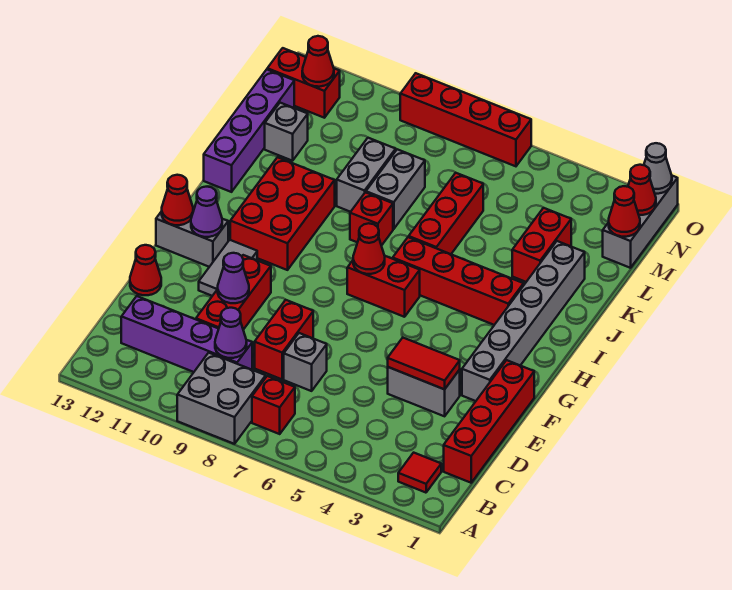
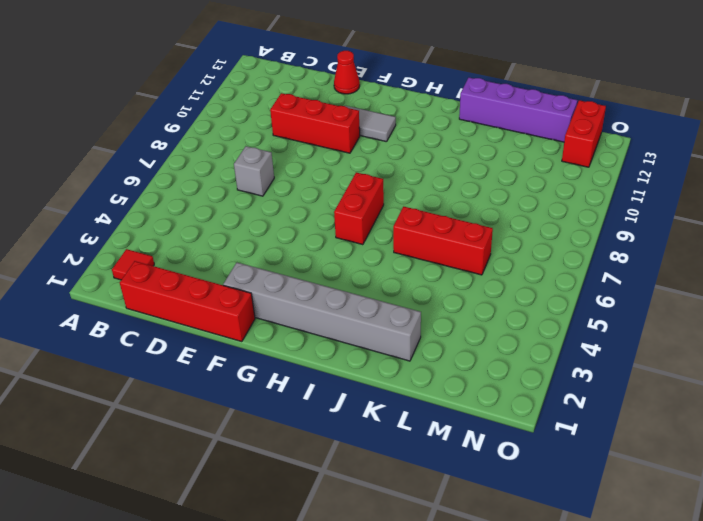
none -> grey 2x2 brick [177,353,266,444]
none -> red 1x1 brick [252,376,295,434]
none -> purple 1x4 brick [121,296,252,372]
none -> red 1x2 brick [255,300,313,379]

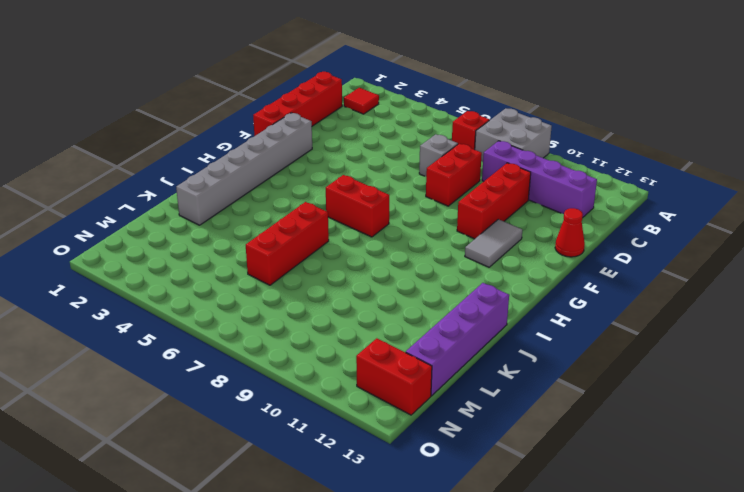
none -> grey 1x2 brick [388,367,460,416]
none -> grey 1x2 brick [156,207,228,267]
none -> red 2x3 brick [230,157,335,270]
none -> red 1x4 brick [393,237,524,325]

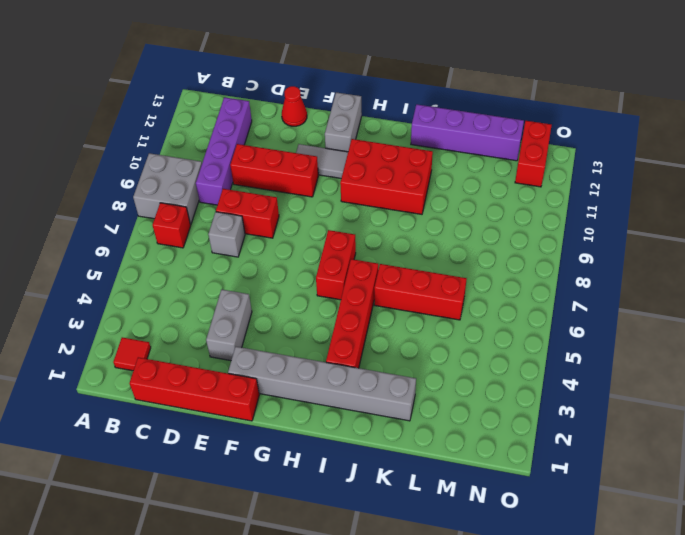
none -> red 1x1 brick [350,192,393,246]
none -> red 1x2 brick [512,208,571,282]
none -> grey 1x2 brick [366,149,425,229]
none -> grey 1x2 brick [337,138,396,212]

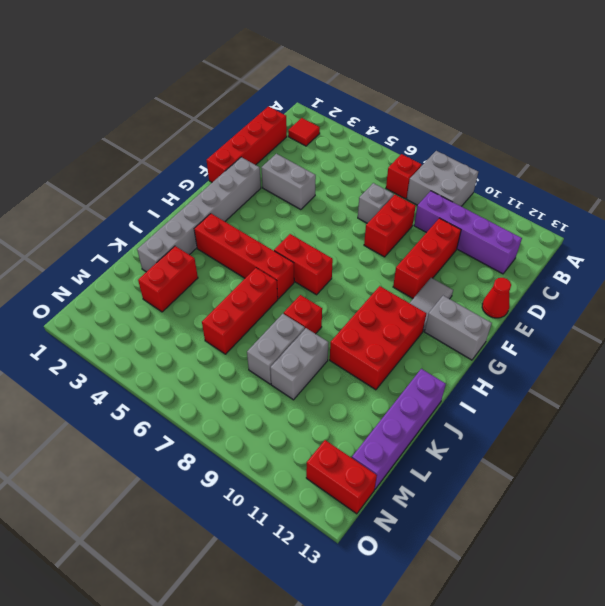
none -> grey 1x1 brick [265,103,308,161]
none -> grey 1x3 brick [603,176,678,268]
none -> red 1x4 brick [400,73,531,166]
none -> purple 1x1 cone [215,308,247,358]

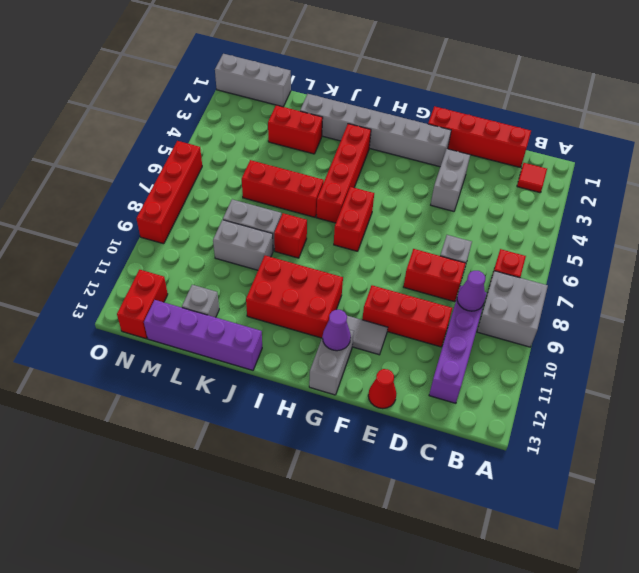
none -> red 1x2 tile [388,338,460,389]
none -> purple 1x1 cone [218,253,249,303]
none -> red 1x1 cone [162,175,193,225]
none -> red 1x1 cone [353,223,385,274]

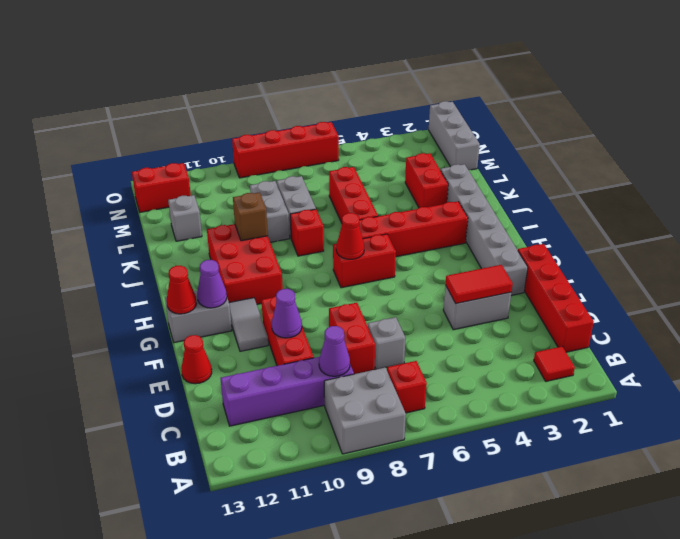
brown 1x1 brick [233,192,268,241] -> none
none -> purple 1x4 brick [204,70,294,192]
none -> red 1x1 cone [609,186,640,237]
none -> red 1x1 cone [628,165,656,215]
none -> red 1x1 cone [302,36,334,87]

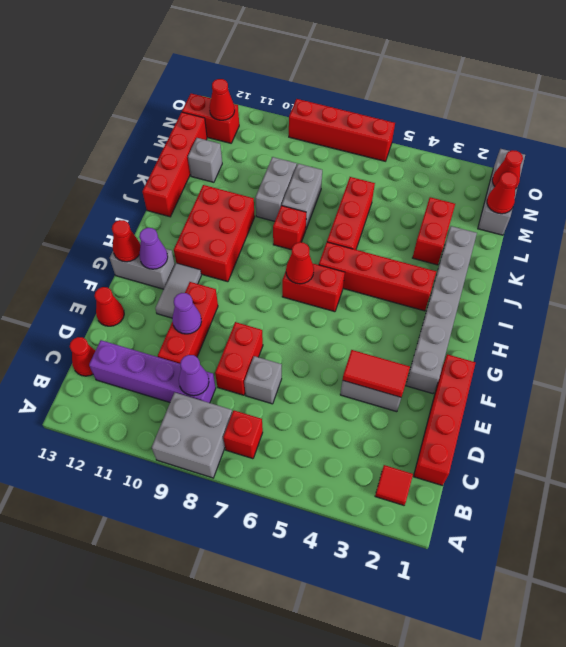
red 1x1 cone [70,337,95,376] -> none
red 1x4 brick [142,112,207,217] -> purple 1x4 brick [204,70,294,192]
none -> grey 1x1 cone [644,143,672,194]

